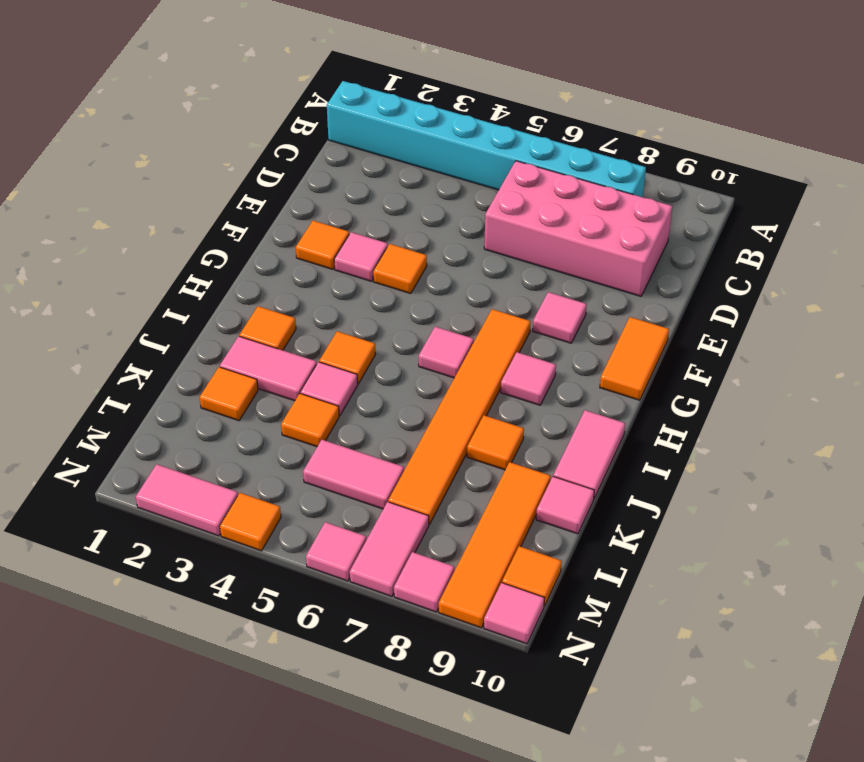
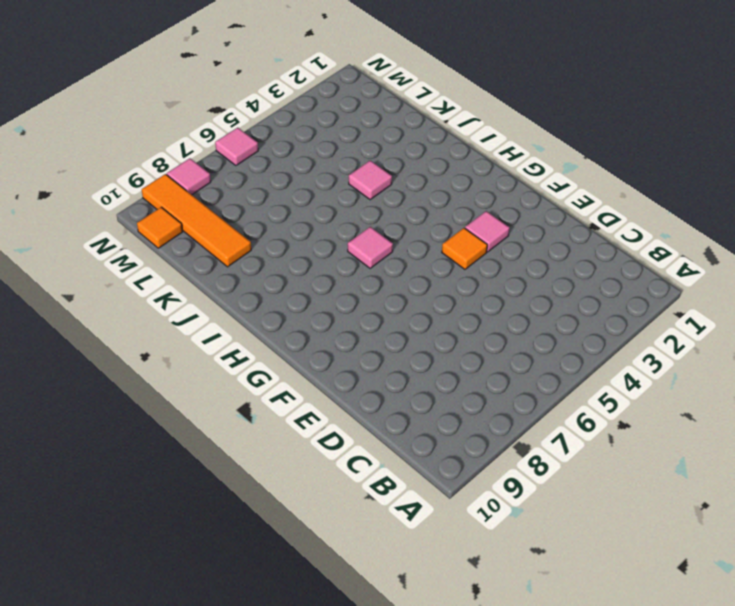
none -> cyan 1x8 brick [327,81,646,197]
none -> pink 2x4 brick [484,161,672,296]
none -> orange 1x1 tile [296,221,349,269]

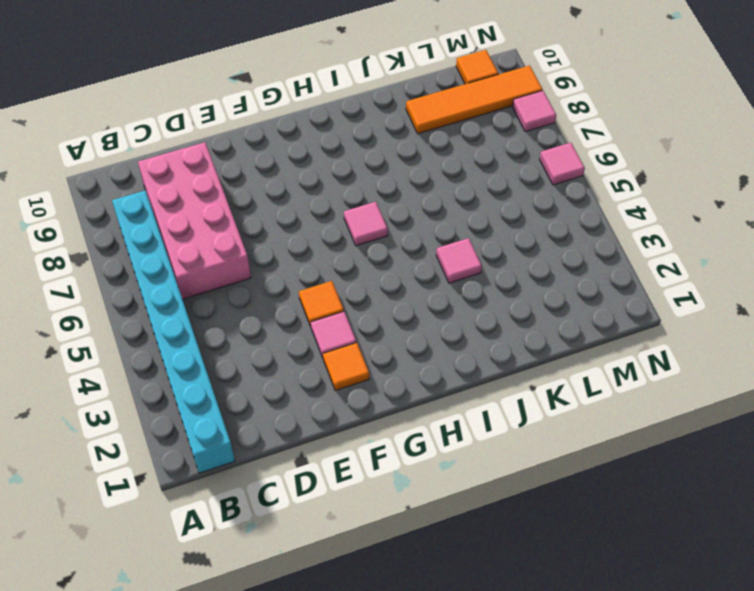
none -> pink 1x1 tile [533,292,587,343]
none -> orange 1x2 tile [600,317,669,400]
none -> orange 1x6 tile [388,309,531,525]

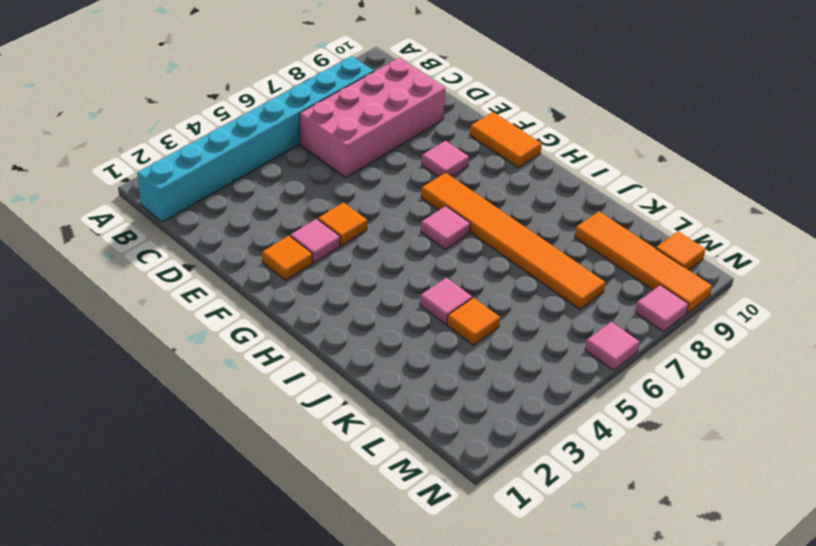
none -> pink 1x1 tile [501,352,556,405]
none -> orange 1x1 tile [240,306,296,350]
none -> orange 1x1 tile [319,331,376,384]

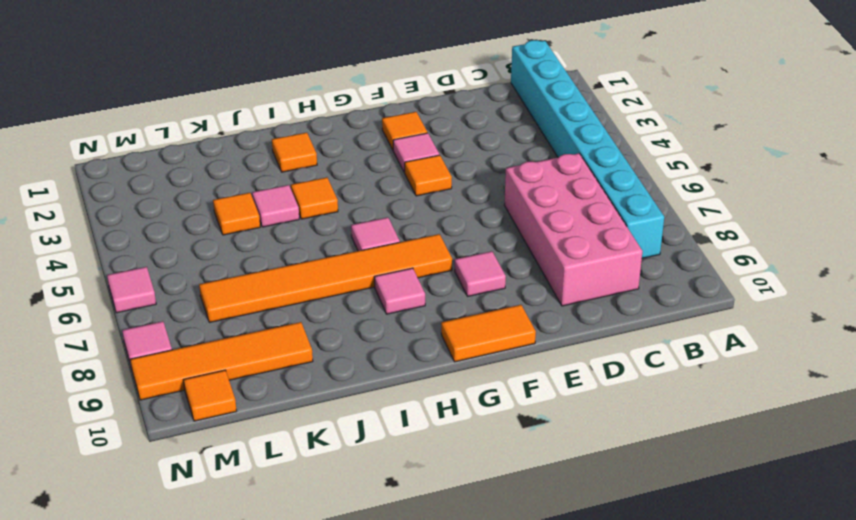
none -> pink 1x2 tile [553,410,625,498]
none -> pink 1x2 tile [220,336,317,401]
none -> orange 1x1 tile [467,415,524,470]

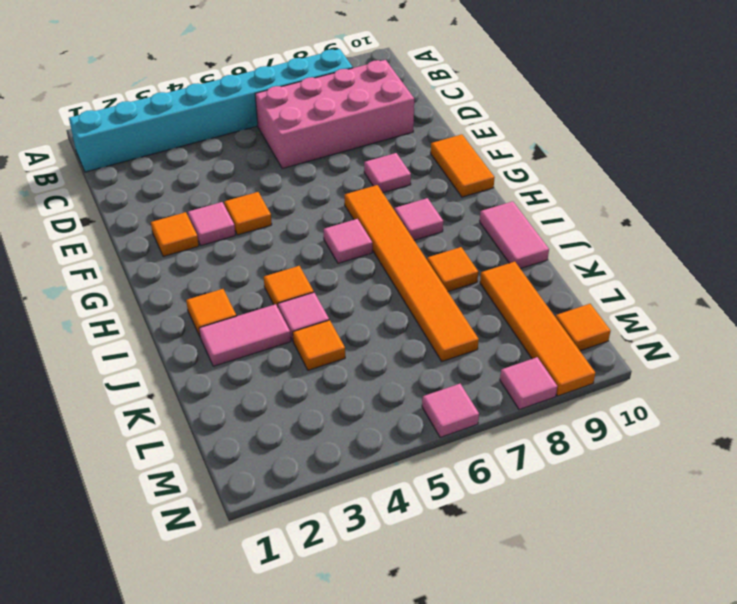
none -> orange 1x1 tile [200,367,258,421]
none -> pink 1x1 tile [536,477,594,534]
none -> pink 1x2 tile [303,440,404,509]

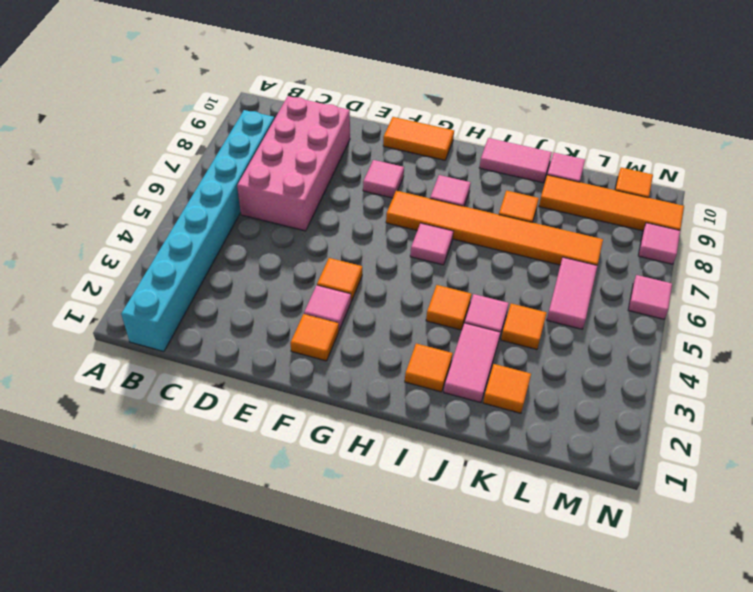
none -> pink 1x2 tile [350,502,429,596]
none -> pink 1x2 tile [136,464,238,536]
none -> orange 1x1 tile [220,493,281,551]

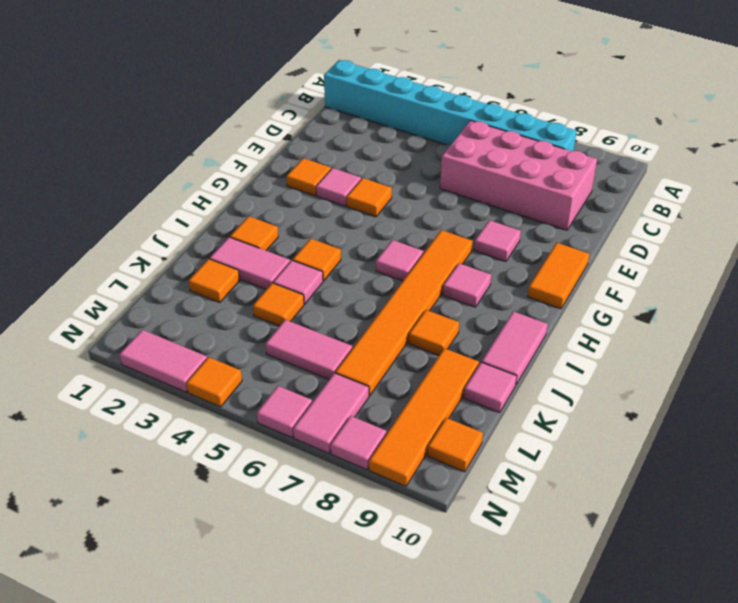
none -> pink 1x1 tile [484,583,544,644]

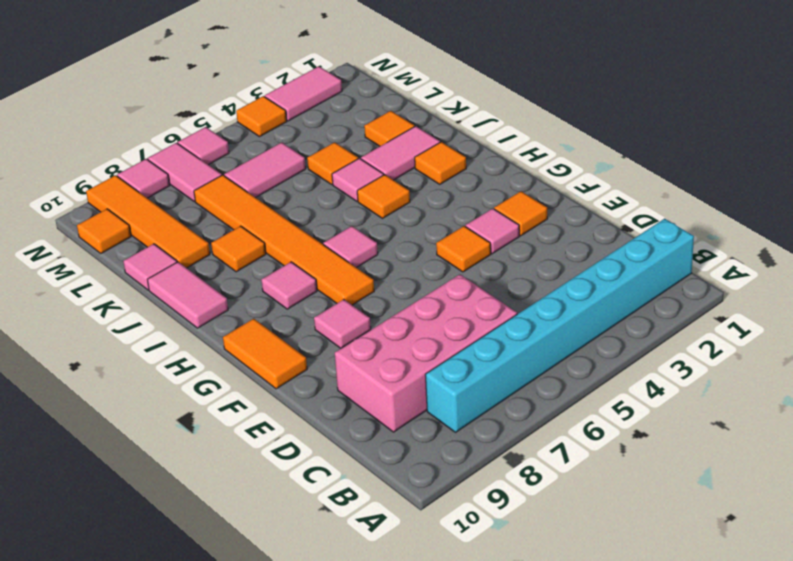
none -> pink 1x1 tile [484,583,544,644]

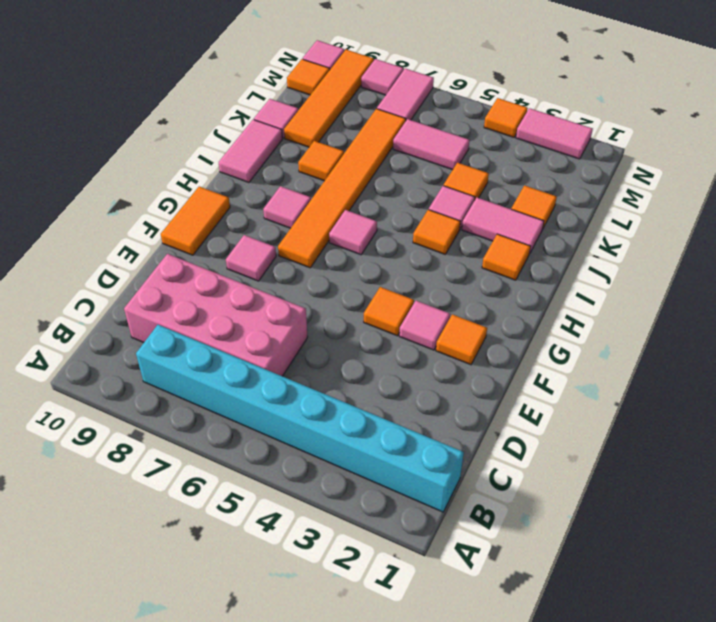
none -> pink 1x1 tile [306,522,366,581]

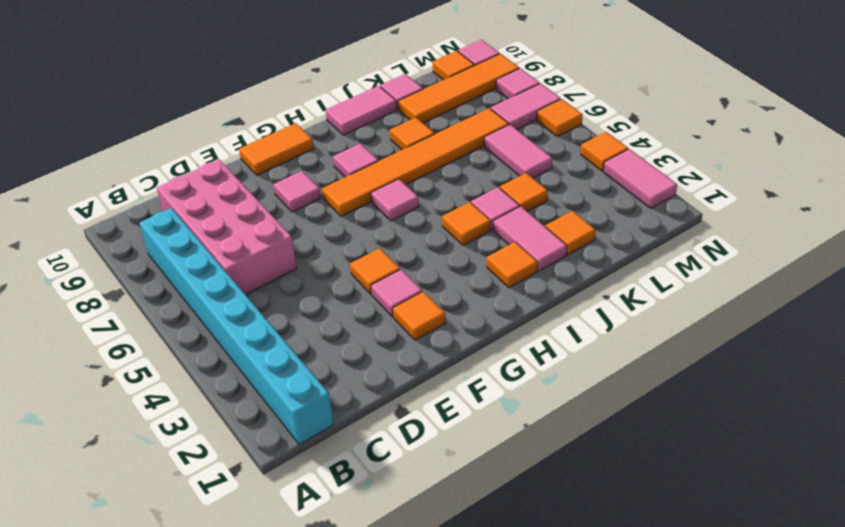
orange 1x1 tile [537,99,583,137] -> pink 1x1 tile [306,522,366,581]

